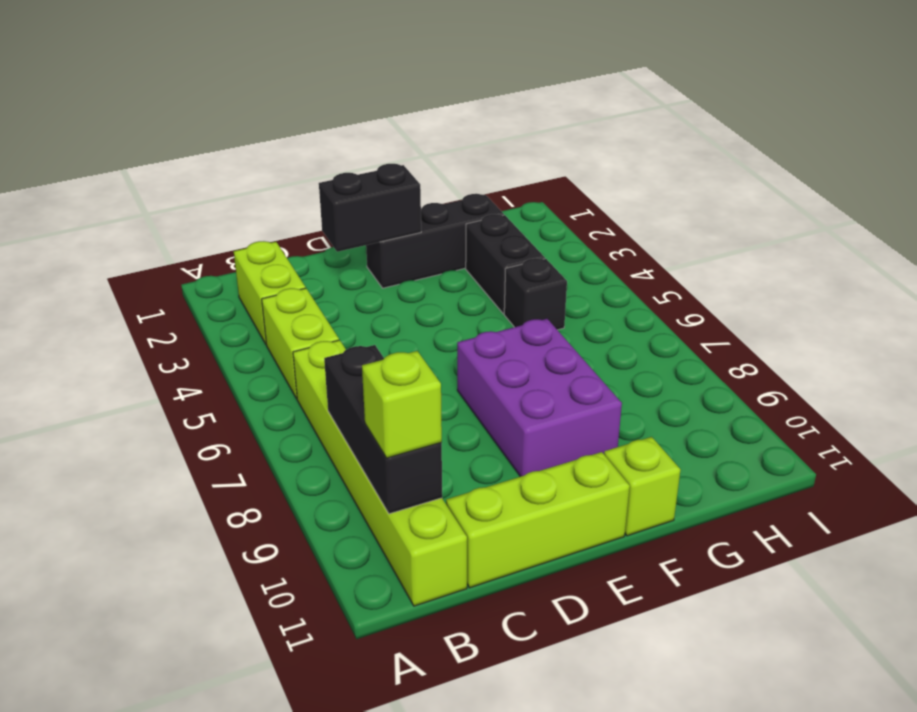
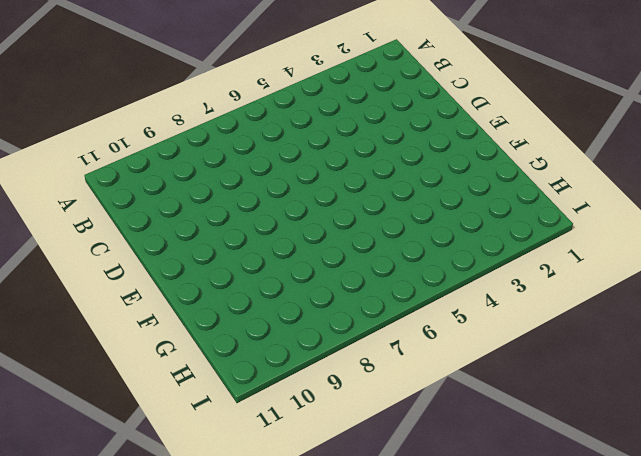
none -> lime 1x2 brick [234,241,306,344]
none -> lime 1x2 brick [262,288,339,399]
none -> lime 1x6 brick [293,340,467,606]

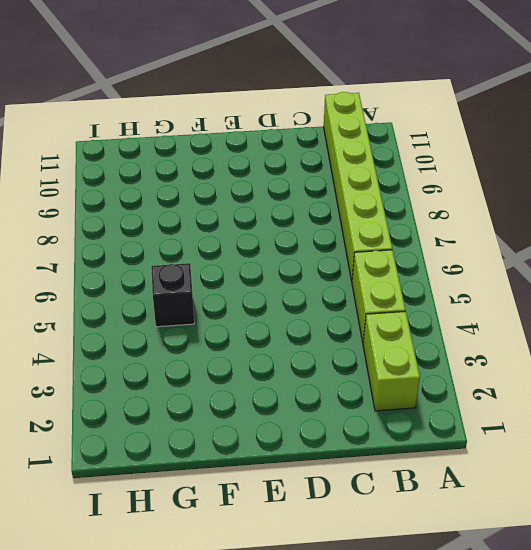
none -> lime 1x3 brick [446,452,630,588]
none -> black 1x3 brick [366,194,504,288]
none -> purple 2x3 brick [457,319,622,477]

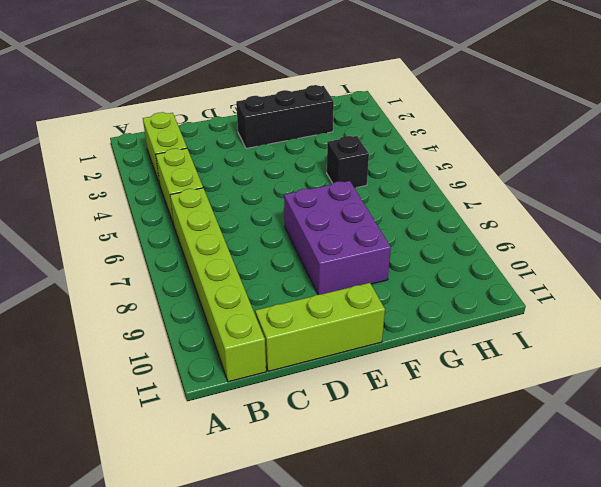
none -> lime 1x1 brick [604,437,681,536]
none -> black 1x2 brick [466,214,545,314]
none -> black 1x3 brick [324,345,442,514]

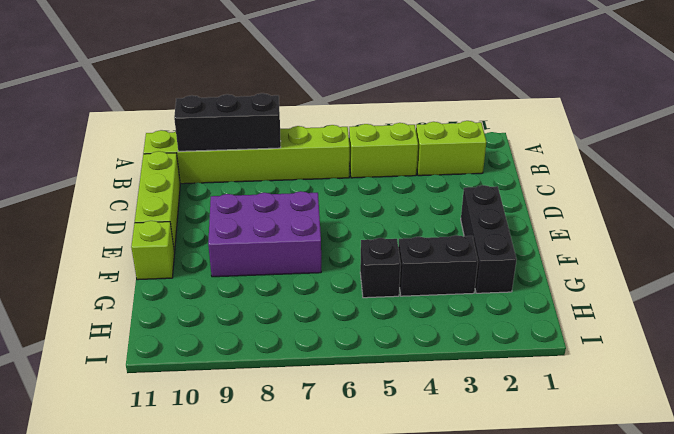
none -> black 1x2 brick [319,164,421,252]
none -> lime 1x1 brick [362,351,442,458]

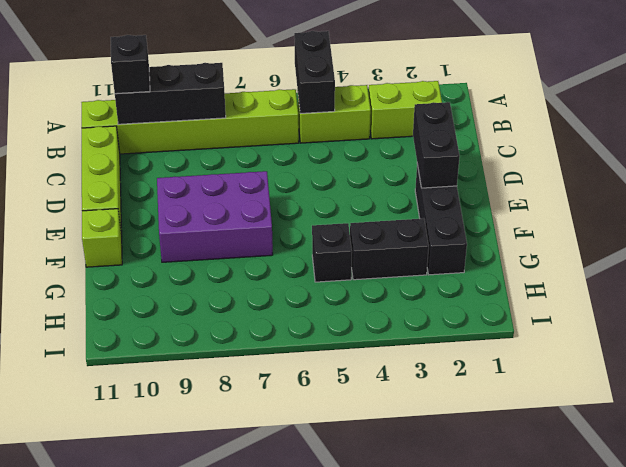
black 1x2 brick [294,31,335,114] -> none
black 1x1 brick [111,35,150,94] -> lime 1x1 brick [362,351,442,458]

